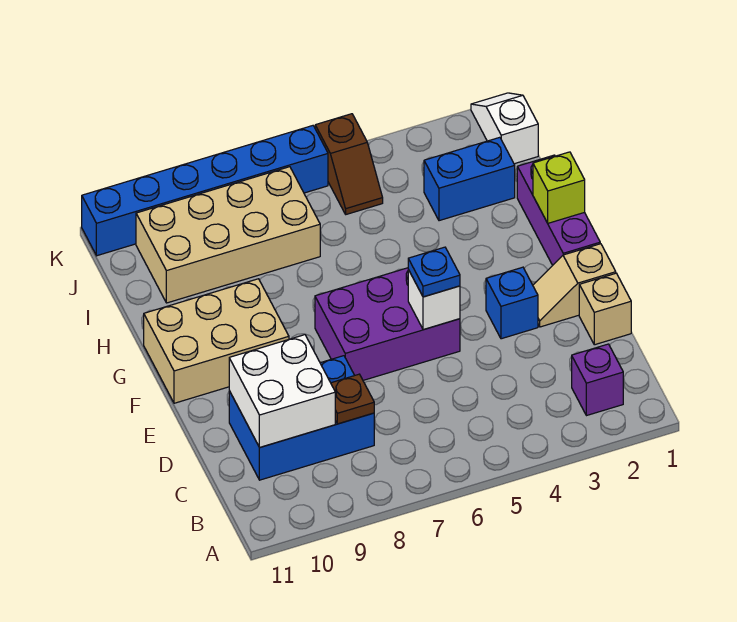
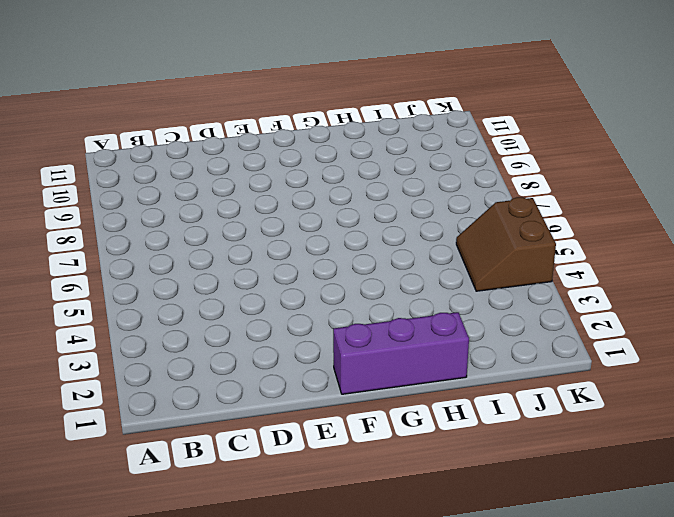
brown 2x2 slope [456,197,556,291] -> brown 1x2 slope [315,114,383,214]
none -> purple 1x1 brick [572,344,623,416]
none -> blue 2x3 brick [229,356,374,480]
none -> tan 1x1 brick [579,273,631,345]

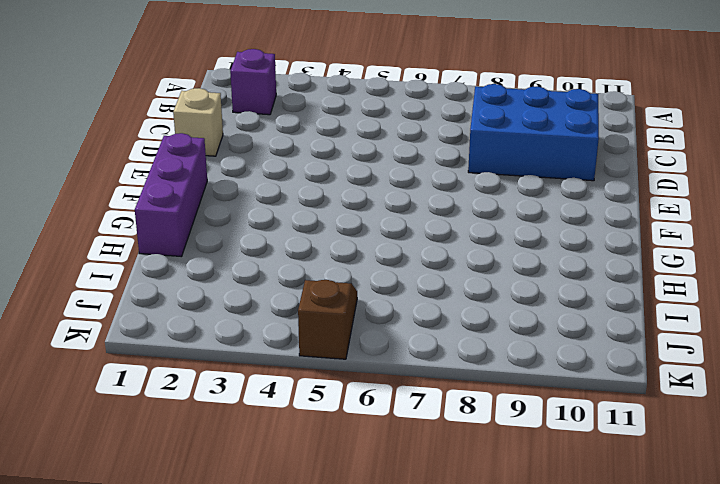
none -> tan 1x2 slope [533,244,616,327]
none -> blue 1x1 brick [486,267,538,339]
none -> purple 2x3 brick [315,268,460,380]

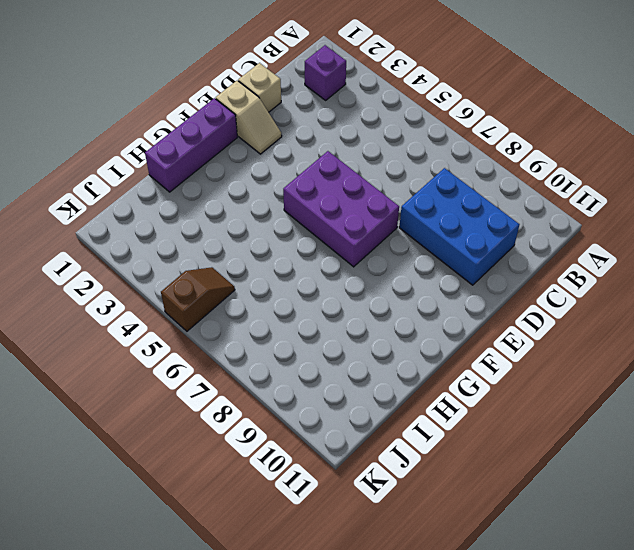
none -> blue 1x1 brick [486,267,538,339]
none -> tan 2x3 brick [144,279,289,403]
none -> blue 1x2 brick [424,137,515,221]

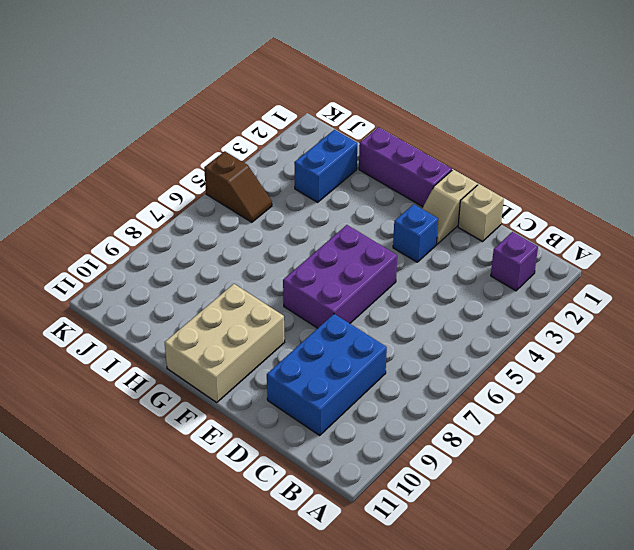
none -> tan 2x4 brick [136,167,320,303]
none -> white 1x2 slope [471,93,538,164]
none -> blue 1x6 brick [82,126,328,256]

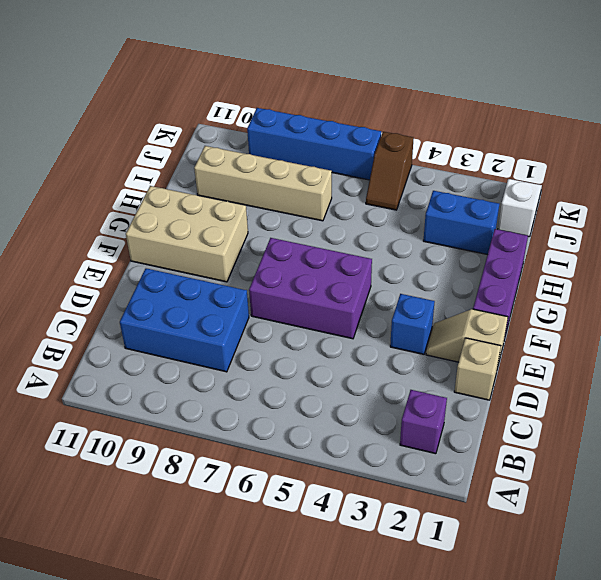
tan 1x4 brick [194,146,332,221] -> tan 2x4 brick [136,167,320,303]
blue 1x4 brick [247,108,381,180] -> blue 1x6 brick [82,126,328,256]
none -> brown 1x1 plate [331,374,374,424]
none -> white 2x2 brick [229,335,335,448]
none -> white 1x1 brick [408,270,460,330]

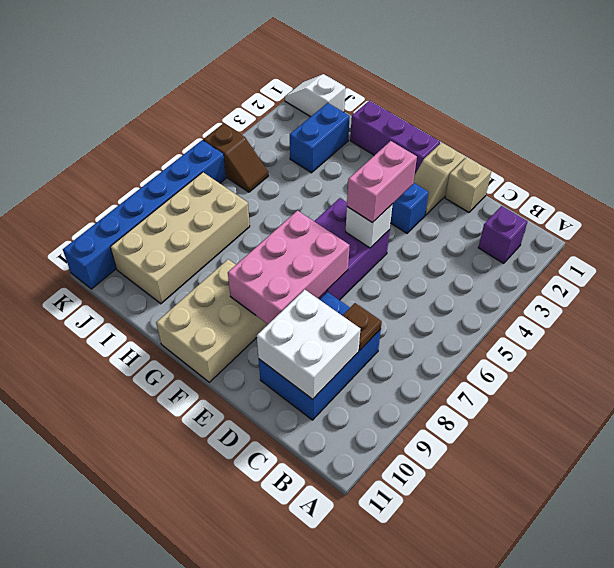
pink 1x2 brick [347,141,417,223] -> blue 1x1 plate [408,247,460,297]
pink 2x3 brick [228,211,350,324] -> none
none -> lime 1x1 brick [533,152,585,223]

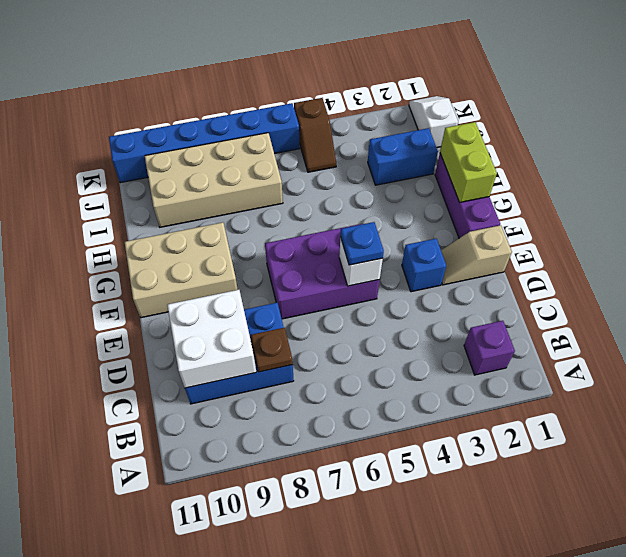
lime 1x2 brick [440,122,497,202] -> lime 1x1 brick [533,152,585,223]
none -> tan 1x1 brick [579,273,631,345]

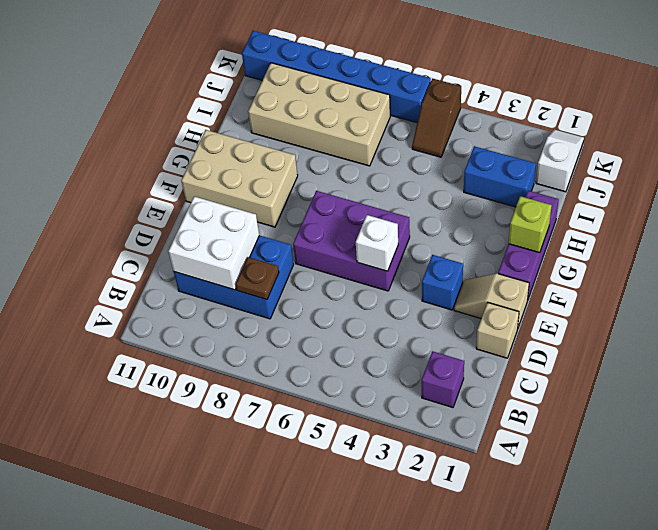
none -> blue 1x1 plate [408,247,460,297]

